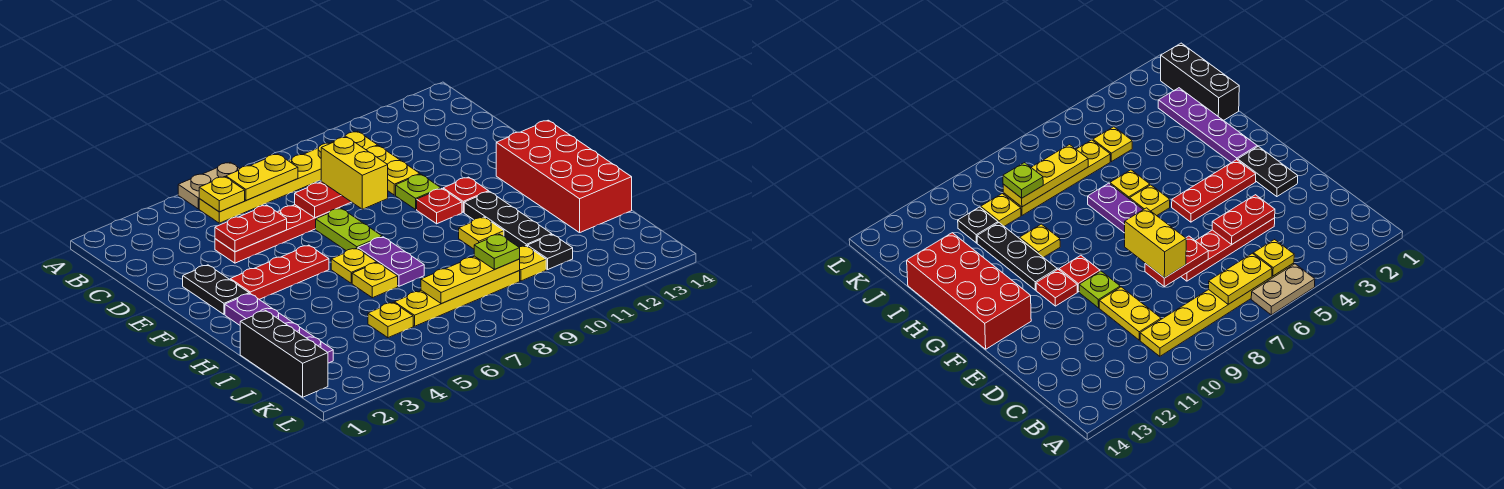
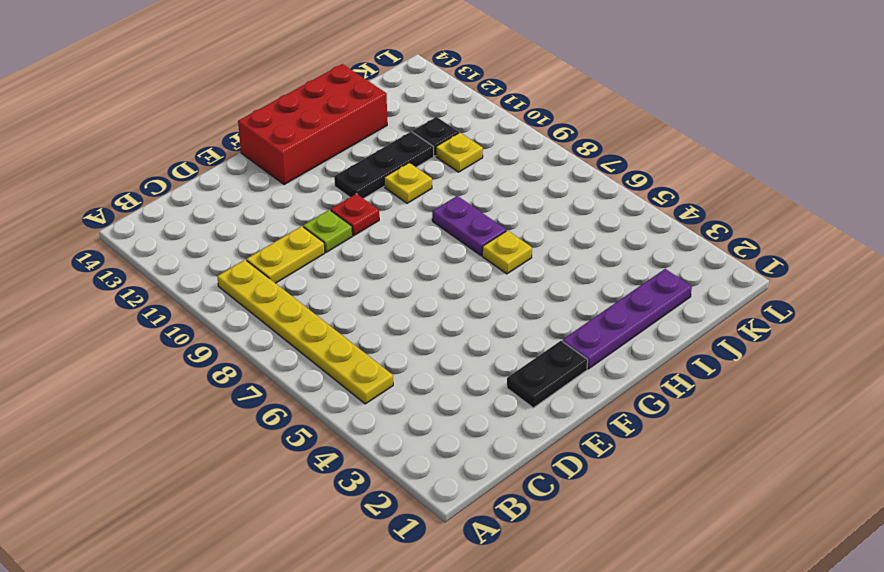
purple 1x2 plate [432,196,506,256] -> purple 1x2 plate turned to [358,237,424,286]
none -> tan 1x2 plate [178,162,239,209]
none -> red 1x4 plate [215,205,340,263]
none -> lime 1x2 plate [316,208,382,251]

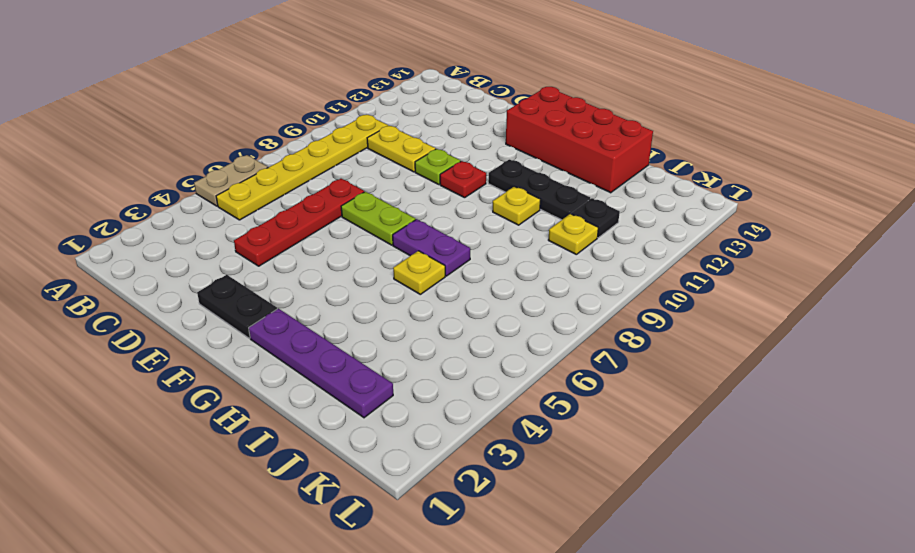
none -> red 1x3 plate [230,245,329,299]
none -> red 1x1 plate [443,177,489,212]
none -> yellow 1x1 plate [331,248,377,283]

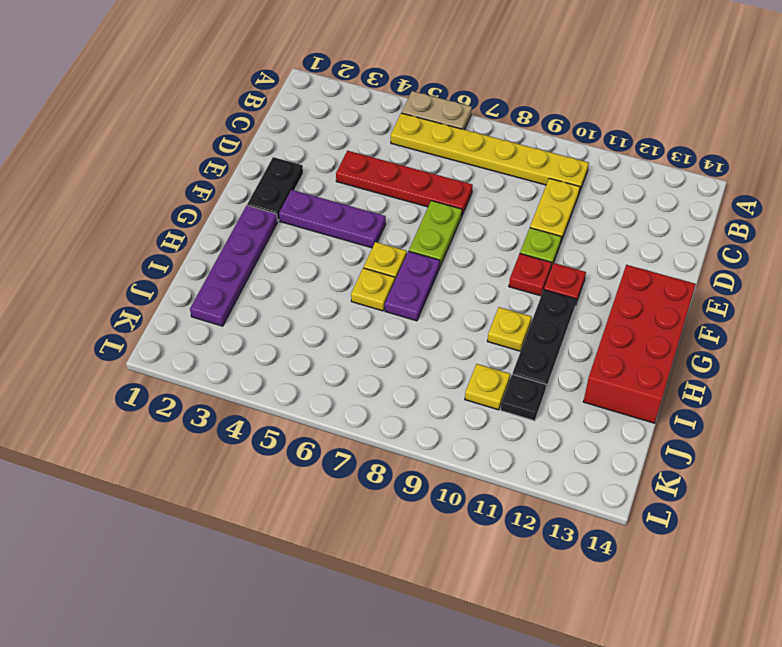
purple 1x3 plate [279,190,386,248] -> red 1x3 plate [230,245,329,299]
none -> black 1x3 brick [240,311,328,397]
none -> yellow 1x1 plate [368,303,413,338]
none -> yellow 1x4 plate [394,271,520,326]

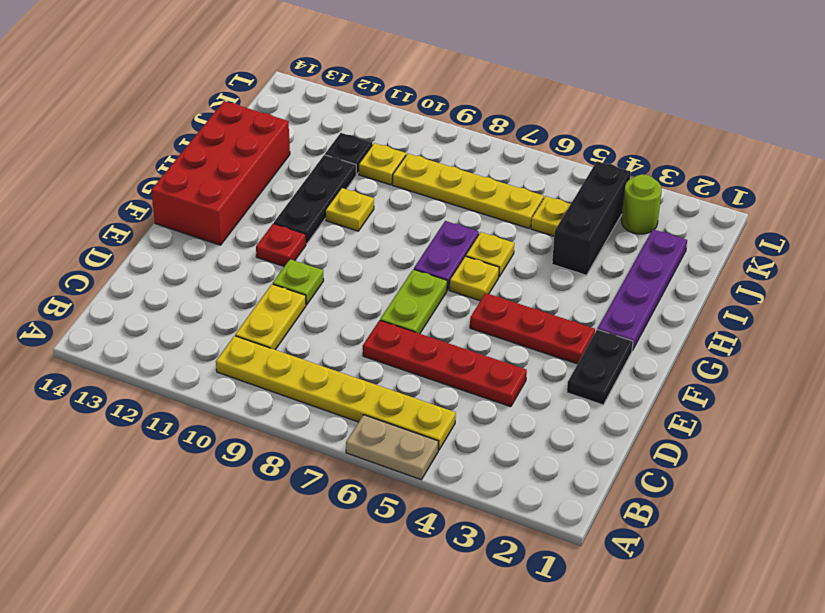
black 1x3 brick [552,161,631,275] -> black 1x3 brick moved to [240,311,328,397]
lime 1x1 round brick [621,174,662,234] -> none
none -> red 1x1 plate [417,189,462,224]
none -> yellow 1x1 plate [199,177,245,212]
none -> yellow 1x2 plate [226,154,298,201]

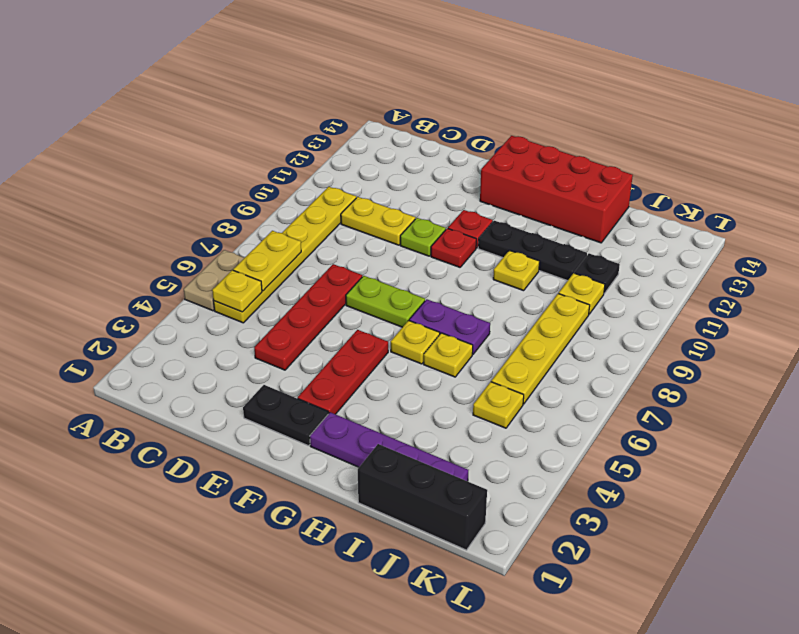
none -> red 1x2 plate [215,205,287,252]
none -> red 1x2 plate [295,182,351,218]
none -> yellow 1x3 plate [421,256,520,304]

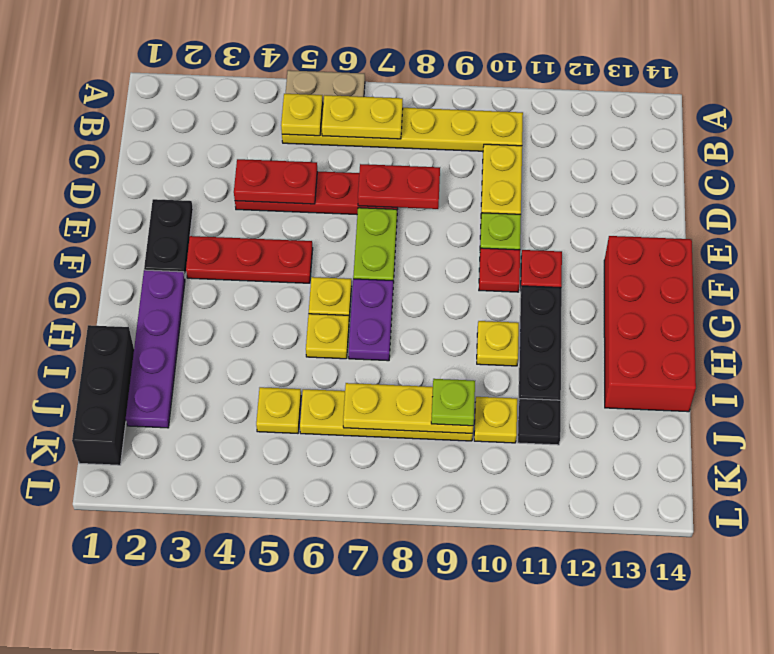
none -> yellow 1x2 brick [321,137,388,209]

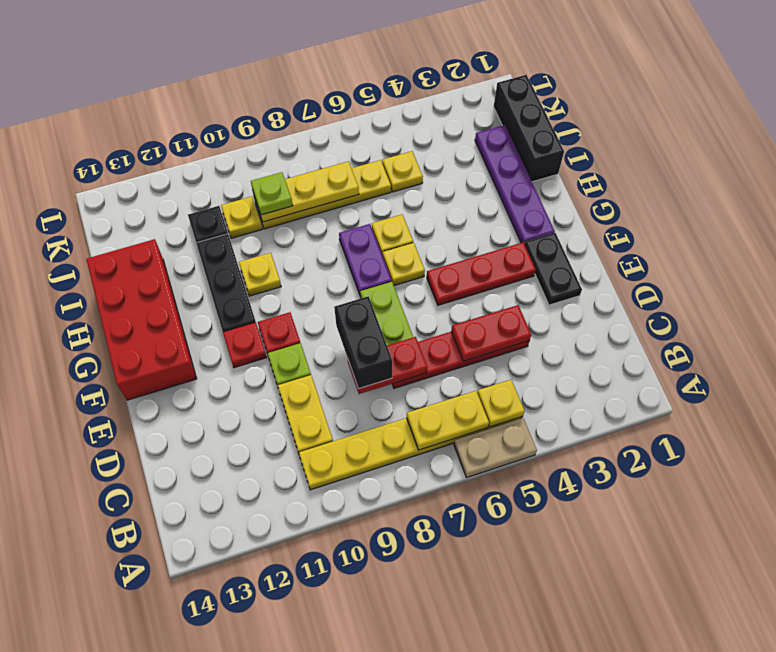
black 1x2 brick [334,296,392,389] -> yellow 1x2 brick [321,137,388,209]

